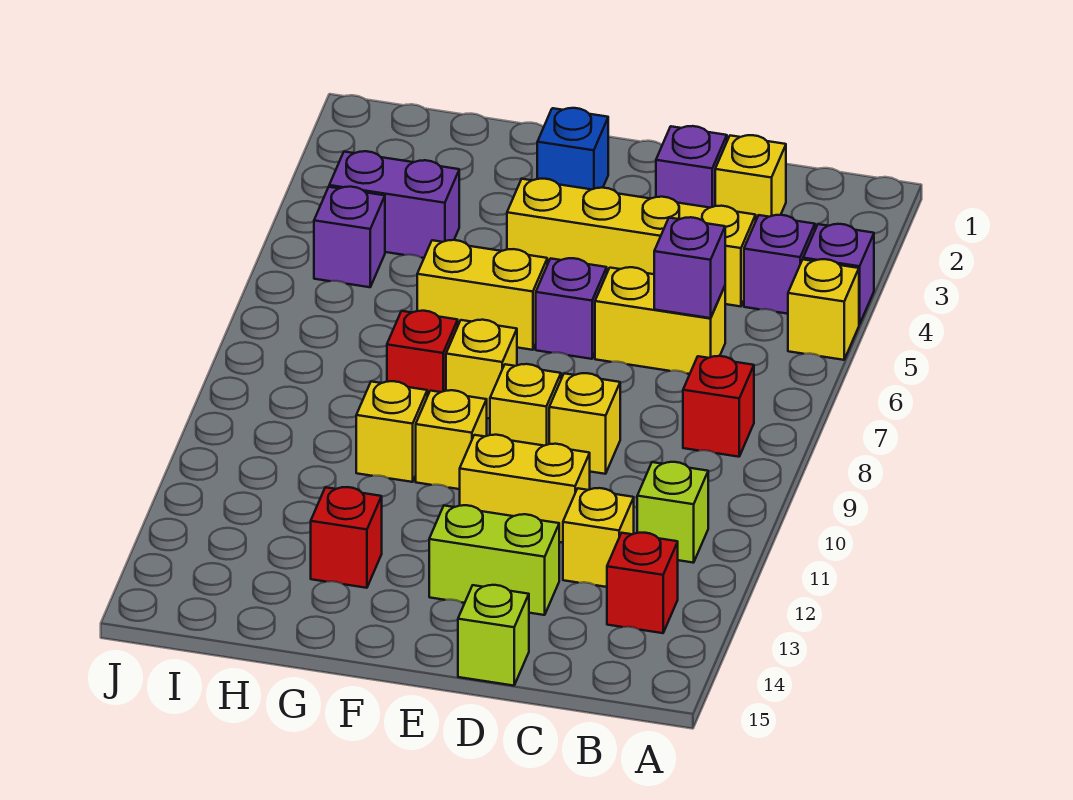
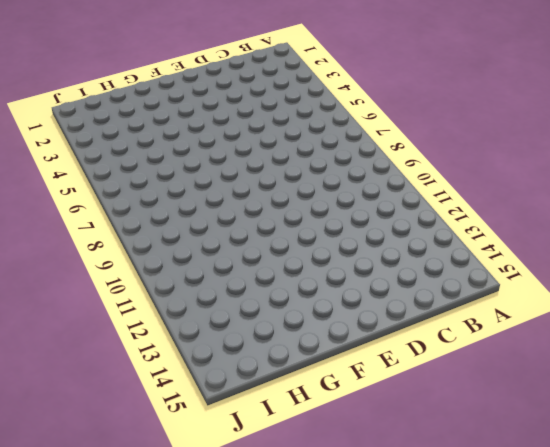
none -> purple 1x1 brick [803,224,874,325]
none -> yellow 1x1 brick [788,259,859,360]
none -> purple 1x1 brick [744,215,815,314]

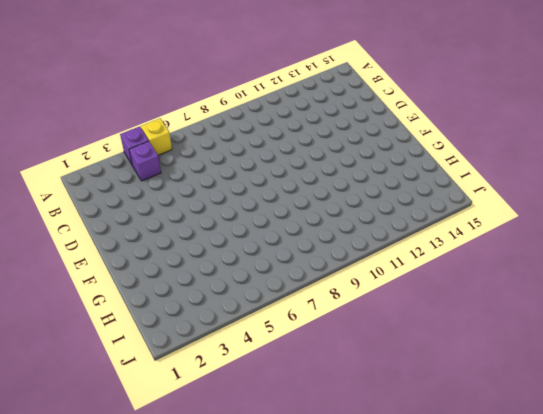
none -> red 1x1 brick [683,356,754,457]
none -> lime 1x1 brick [637,462,708,563]
none -> red 1x1 brick [607,533,678,633]

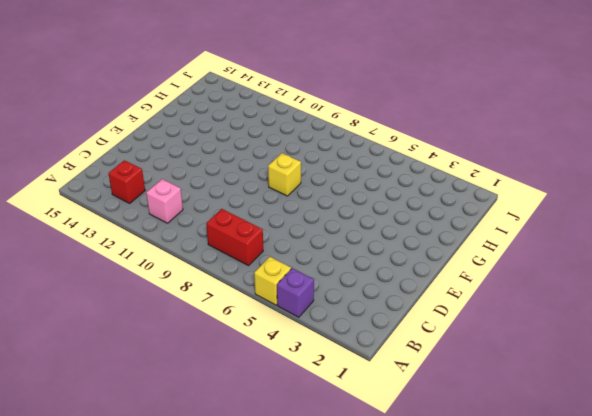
red 1x2 brick [206,209,263,266] -> red 1x1 brick [683,356,754,457]
pink 1x1 brick [146,179,183,223] -> lime 1x1 brick [637,462,708,563]
none -> purple 1x1 brick [744,215,815,314]
none -> yellow 1x1 brick [715,135,786,220]
none -> yellow 1x4 brick [507,179,756,306]

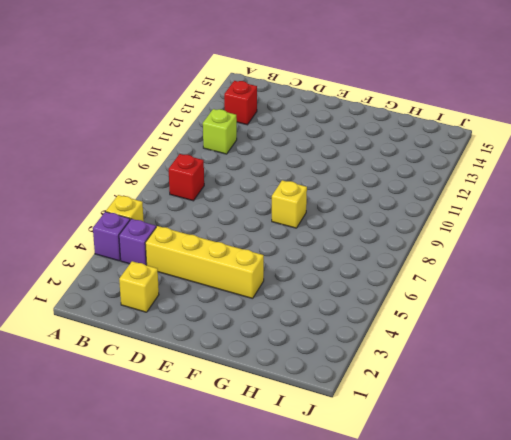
none -> yellow 1x2 brick [595,267,725,374]
none -> yellow 1x1 brick [563,488,634,587]
none -> purple 1x1 brick [656,126,727,208]

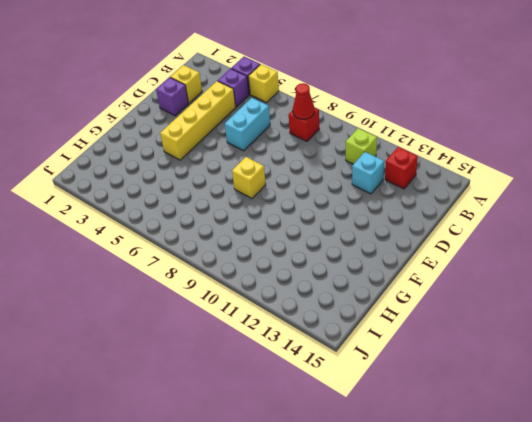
red 1x1 cone [293,83,315,119] -> none
cyan 1x2 brick [225,98,270,151] -> yellow 1x2 brick [595,267,725,374]
cyan 1x1 brick [352,152,384,194] -> yellow 1x1 brick [563,488,634,587]
none -> yellow 1x1 brick [549,373,620,474]
none -> yellow 1x2 brick [460,435,590,543]
none -> lime 1x2 brick [429,505,559,615]

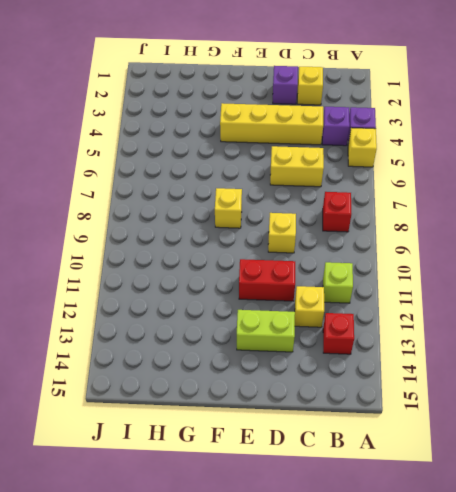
red 1x2 brick [239,259,295,301] -> yellow 1x2 brick [460,435,590,543]
none -> lime 1x1 brick [458,585,529,686]
none -> purple 1x1 brick [536,258,607,359]
none -> yellow 1x1 brick [490,364,561,446]

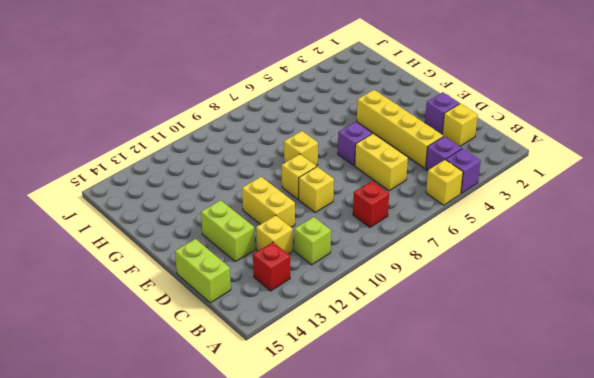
lime 1x2 brick [175,239,231,303] -> lime 1x1 brick [458,585,529,686]
none -> blue 1x1 brick [537,108,608,189]
none -> yellow 1x2 brick [417,240,547,350]
none -> yellow 1x1 brick [416,390,487,489]

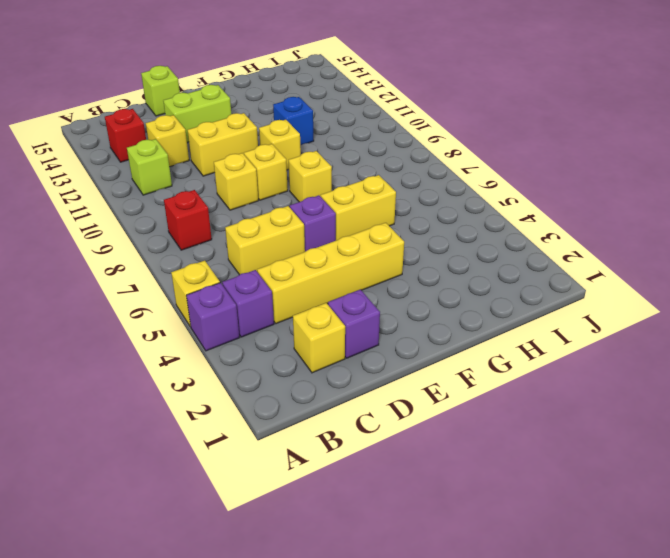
blue 1x1 brick [273,97,314,146] -> blue 1x1 brick moved to [537,108,608,189]
none -> red 1x1 brick [387,311,458,396]
none -> yellow 1x1 brick [356,381,427,482]
none -> red 1x1 brick [311,487,382,588]

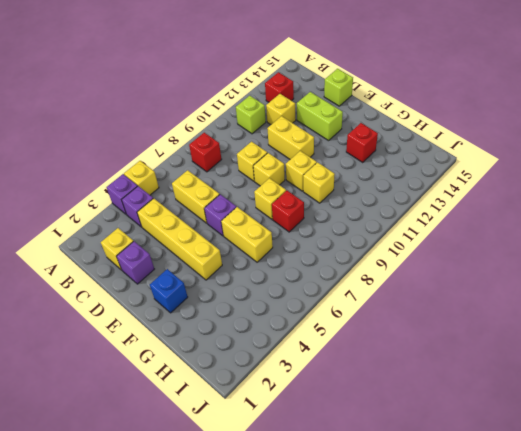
none -> purple 1x2 brick [329,151,459,258]
none -> purple 1x1 brick [314,187,385,287]
none -> purple 1x1 brick [654,217,725,318]

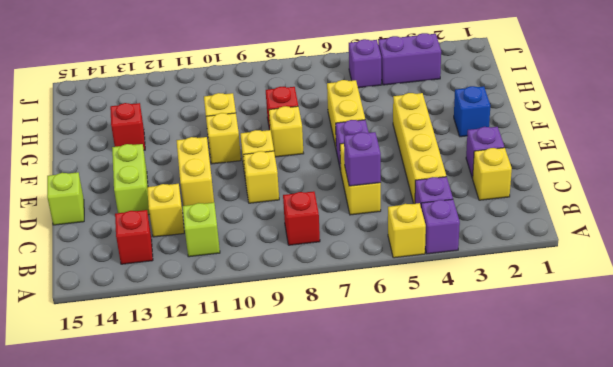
purple 1x2 brick [378,33,441,85] -> purple 1x2 brick turned to [329,151,459,258]

